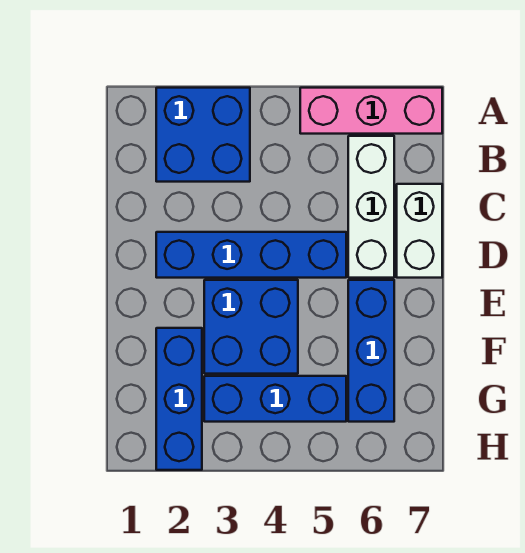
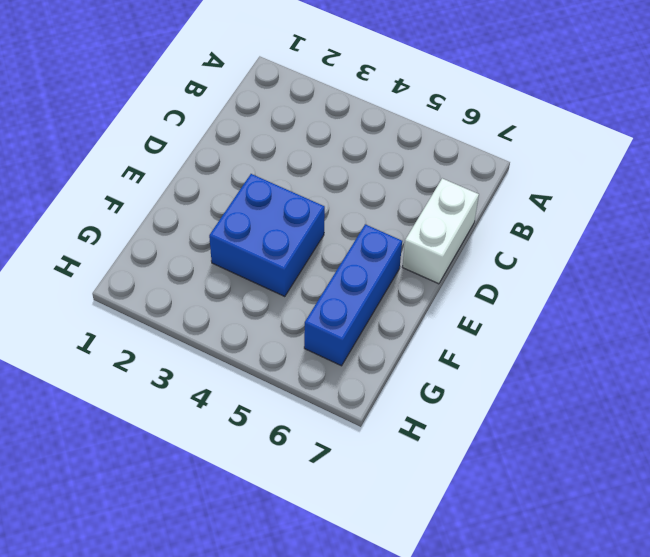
none -> blue 2x2 brick [156,88,250,182]
none -> pink 1x3 brick [300,88,442,134]

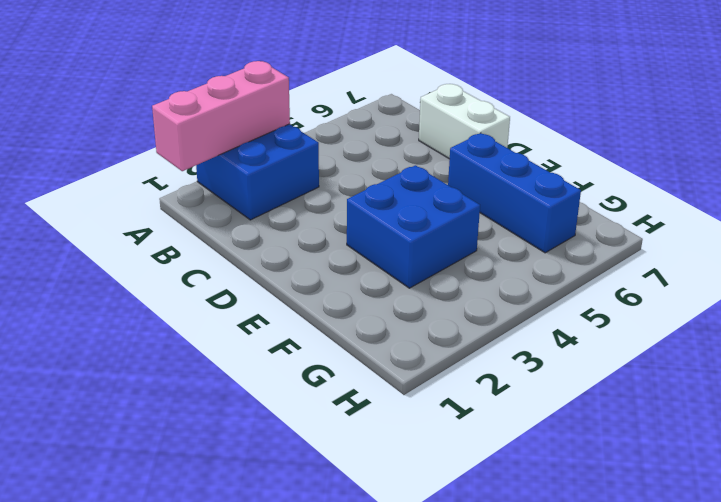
pink 1x3 brick [152,61,290,171] -> pink 1x3 brick moved to [300,88,442,134]
none -> white 1x3 brick [348,136,394,278]
none -> blue 1x4 brick [156,232,346,278]

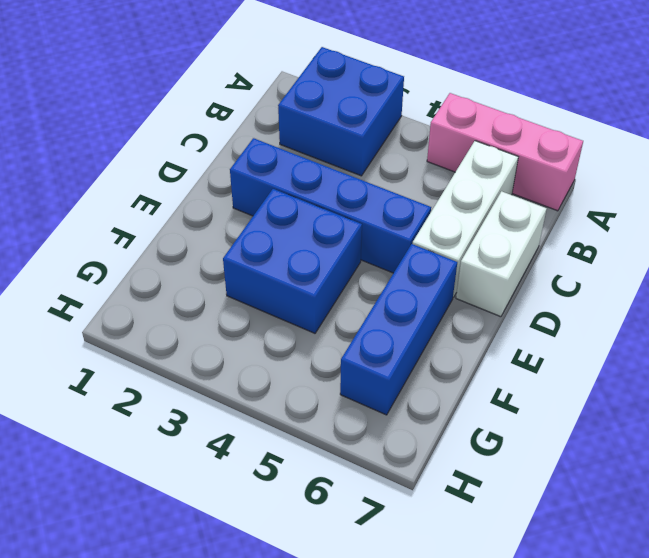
none -> blue 1x3 brick [156,328,202,470]
none -> blue 1x3 brick [204,376,346,422]

